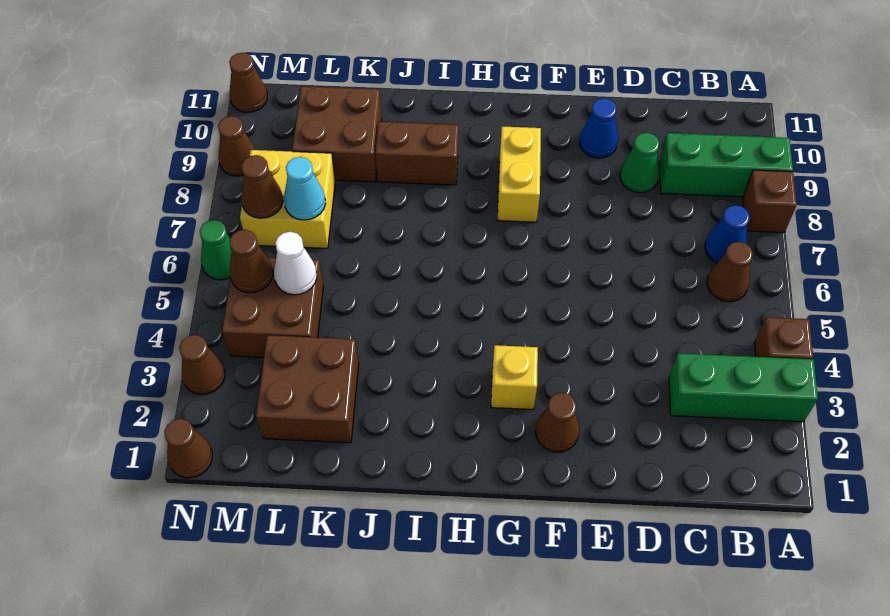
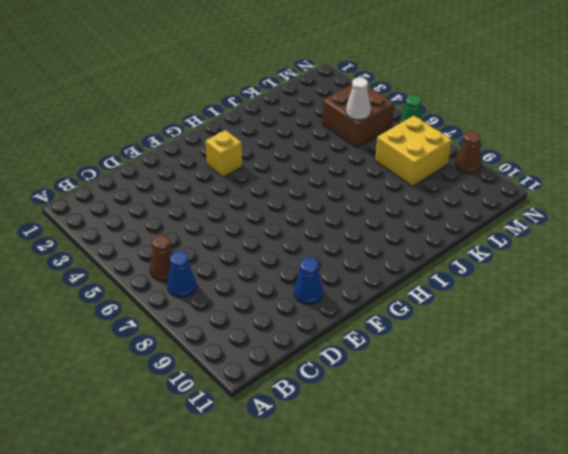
none -> green 1x3 brick [669,353,818,422]
none -> brown 1x1 brick [754,317,813,359]
none -> brown 1x1 brick [742,170,797,233]

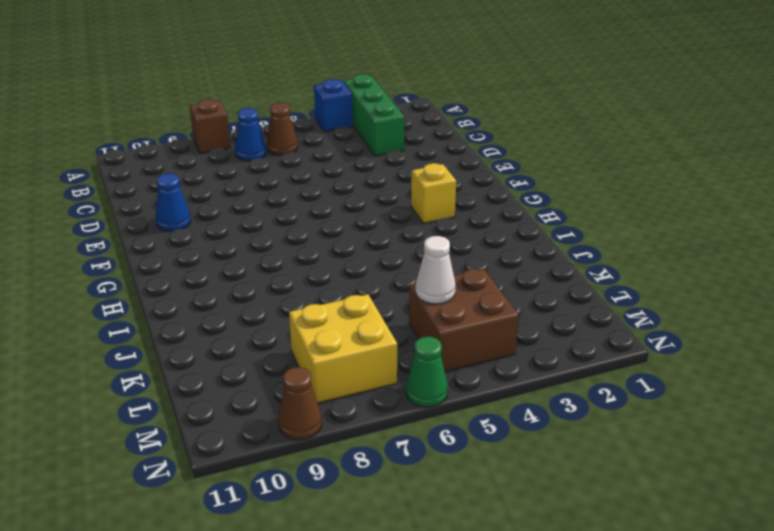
blue 1x1 brick [314,79,353,132] -> brown 1x1 brick [754,317,813,359]
none -> green 1x3 brick [659,133,793,197]
none -> green 1x1 cone [620,133,660,193]
none -> brown 1x1 cone [536,393,579,452]

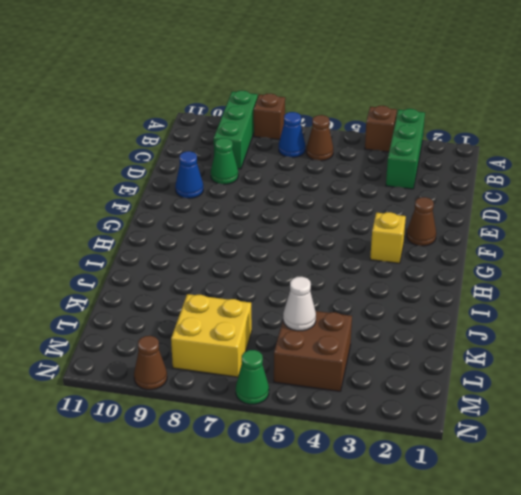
none -> yellow 1x2 brick [498,126,541,222]
none -> brown 1x2 brick [375,122,458,185]
none -> brown 2x2 brick [256,335,359,443]

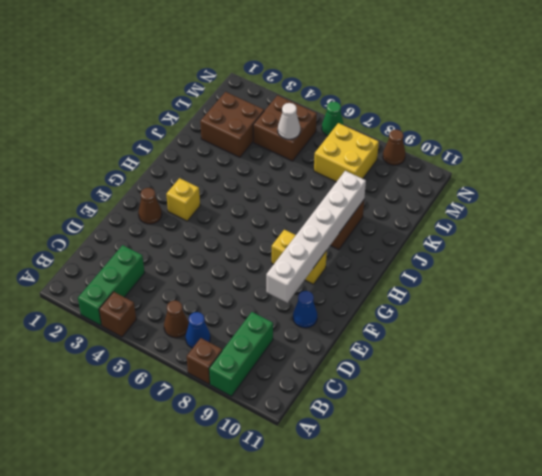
white 1x6 brick [266,171,366,303] -> none
none -> green 1x1 cone [620,133,660,193]
none -> brown 2x2 brick [292,86,382,182]
none -> brown 1x1 cone [165,419,212,478]

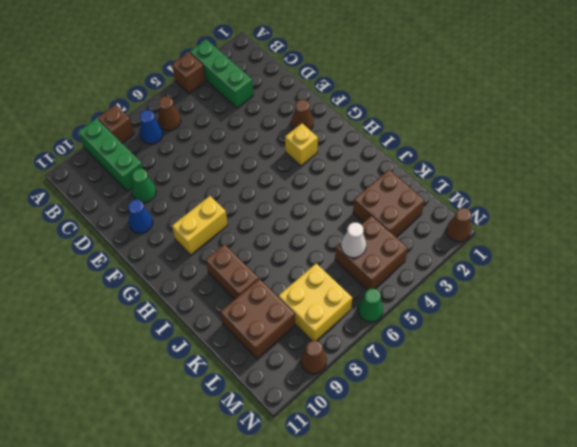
none -> brown 1x1 cone [179,335,225,395]
none -> brown 1x1 cone [229,53,267,112]
none -> cyan 1x1 cone [284,157,326,220]

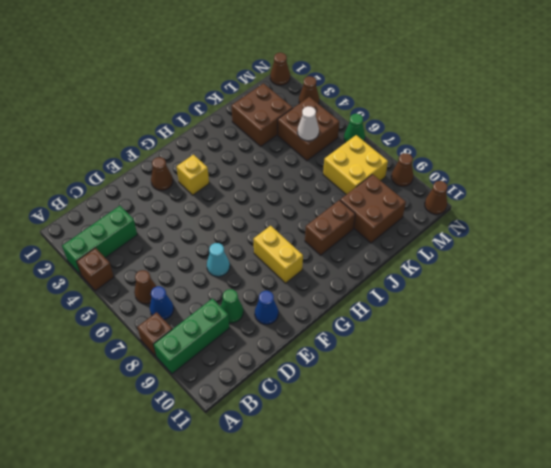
cyan 1x1 cone [207,243,230,277] -> cyan 1x1 cone moved to [284,157,326,220]
none -> brown 1x1 cone [229,230,273,293]
none -> brown 1x1 cone [241,155,283,218]

